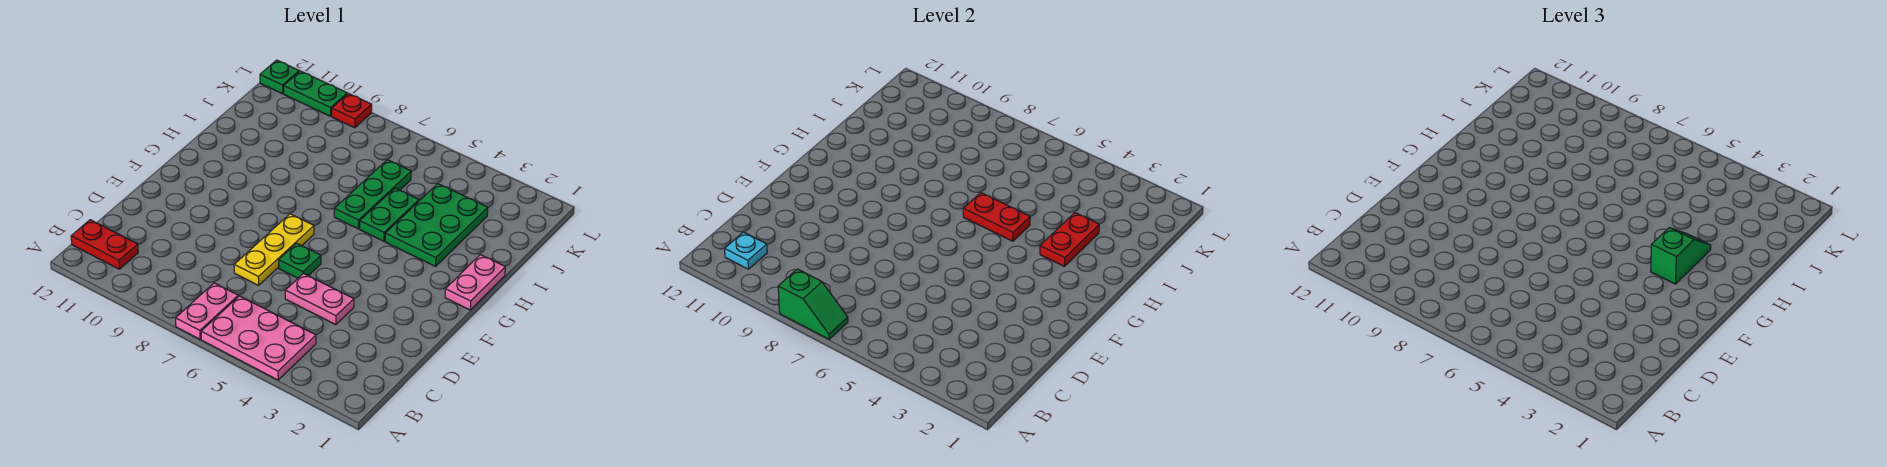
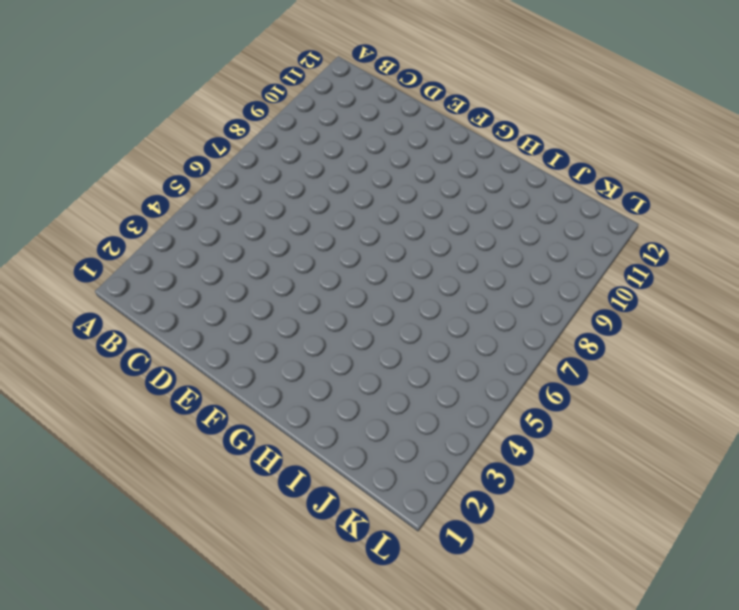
none -> pink 2x3 plate [201,296,316,380]
none -> pink 1x2 plate [176,283,238,339]
none -> red 1x2 plate [71,220,138,269]

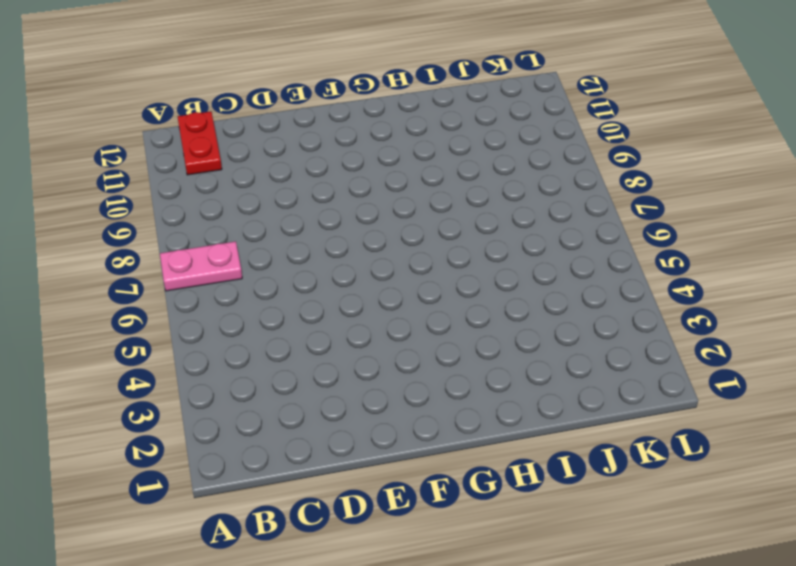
none -> pink 2x3 plate [201,296,316,380]
none -> pink 1x2 plate [285,274,354,325]
none -> yellow 1x3 plate [234,214,314,285]

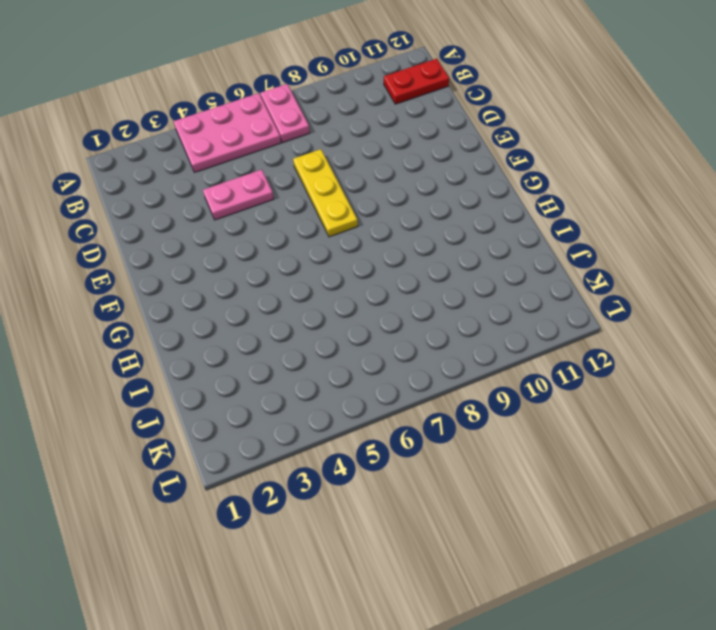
none -> green 1x1 plate [279,243,321,278]
none -> pink 1x2 plate [445,255,505,310]
none -> green 2x3 plate [385,184,488,267]

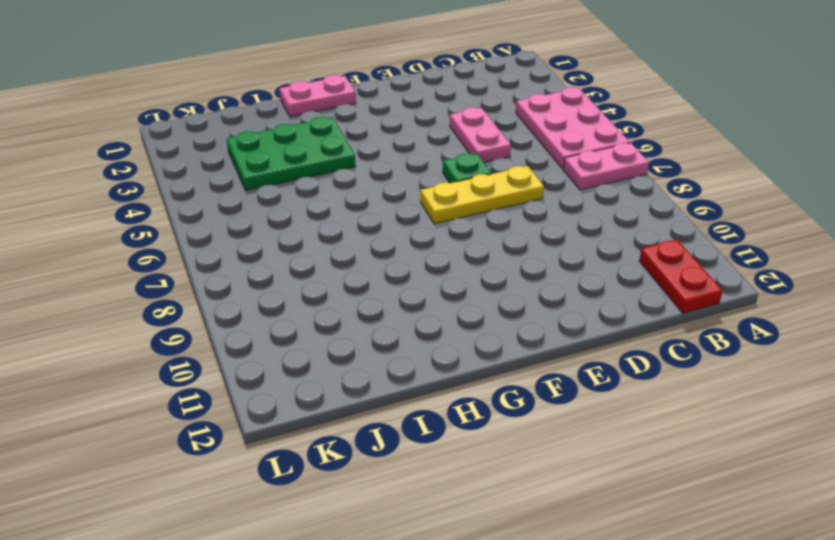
none -> green 1x2 plate [360,188,419,241]
none -> green 1x3 plate [334,160,411,229]
none -> red 1x1 plate [332,94,372,128]

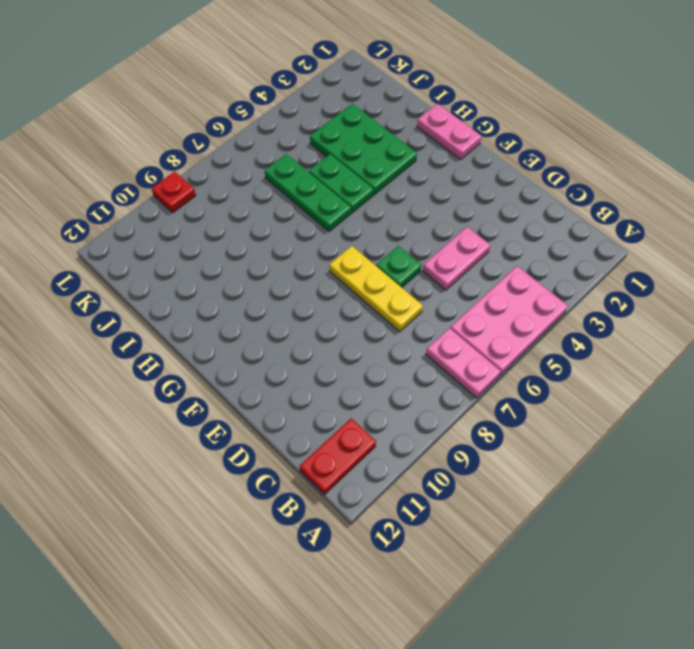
none -> green 1x2 plate [284,71,347,116]
none -> green 1x1 plate [260,60,299,94]
none -> green 1x2 slope [778,269,848,339]

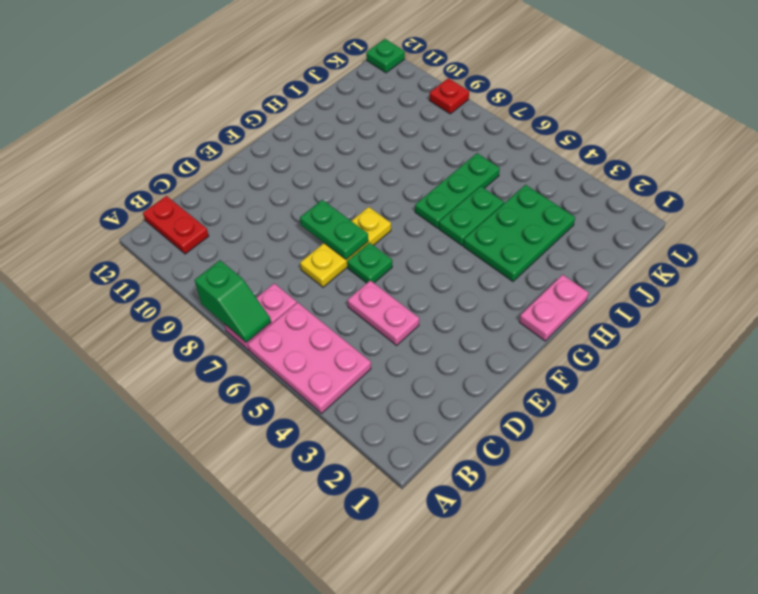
green 1x2 plate [300,200,368,260] -> green 1x2 plate moved to [284,71,347,116]
none -> cyan 1x1 plate [725,232,767,269]
none -> red 1x2 plate [1040,213,1099,267]
none -> red 1x2 plate [963,193,1030,241]

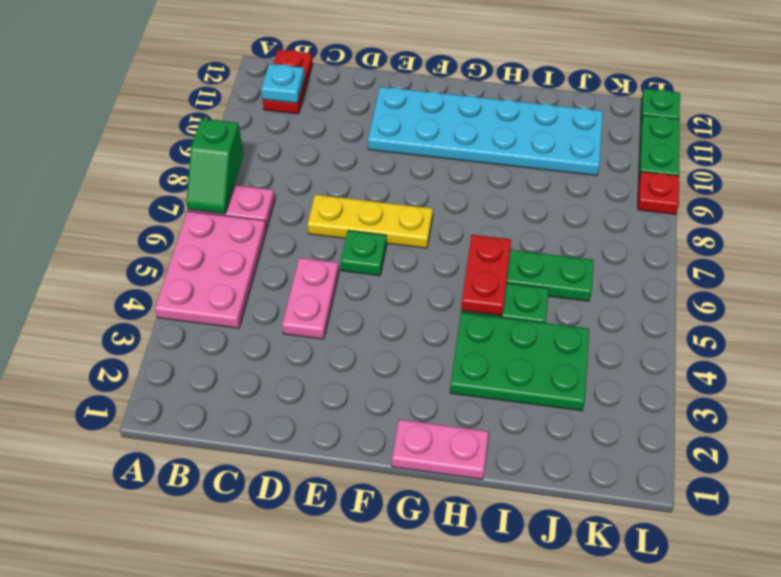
cyan 2x6 plate [368,87,603,176] -> none
none -> red 1x2 plate [1040,213,1099,267]
none -> green 1x2 slope [1651,228,1711,284]

